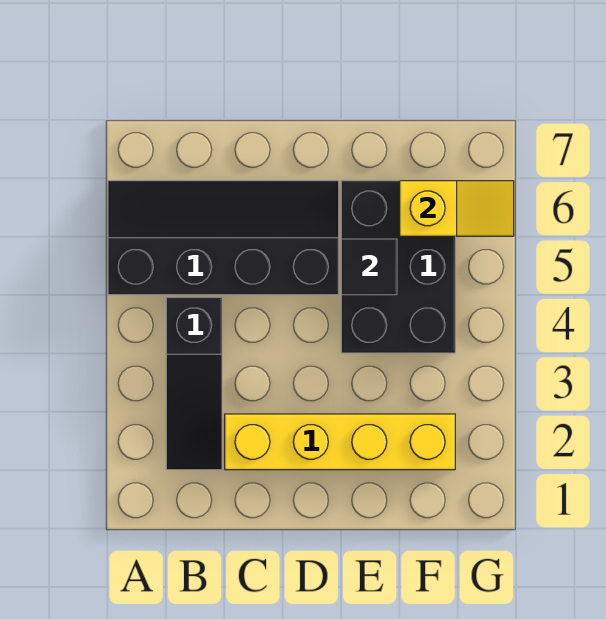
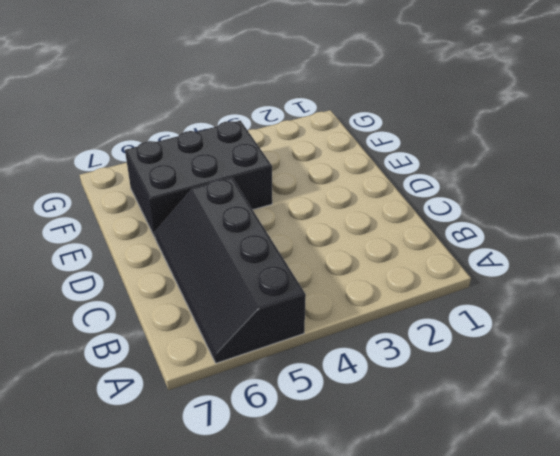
none -> black 1x3 slope [166,297,222,470]
none -> yellow 1x4 brick [225,414,455,470]

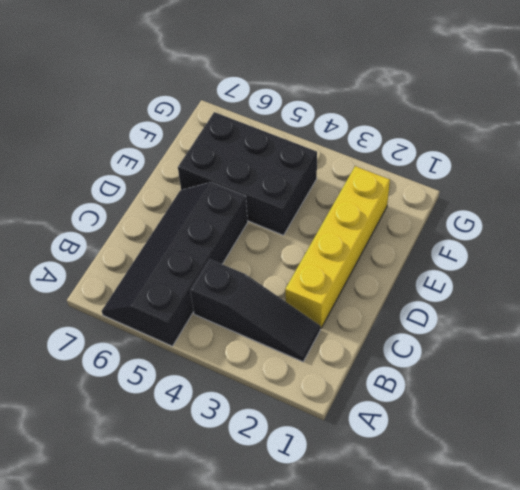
none -> black 1x1 tile [341,239,397,295]
none -> yellow 1x2 slope [400,181,514,236]

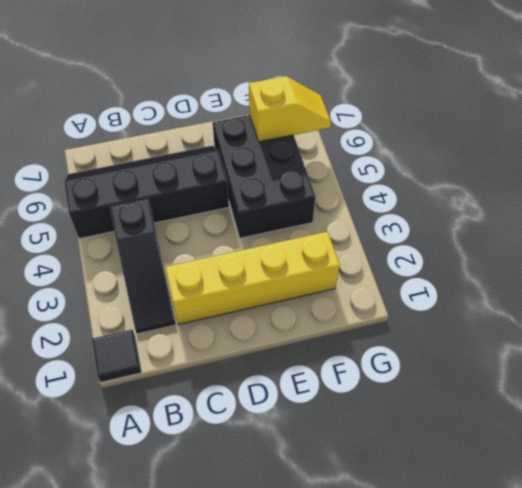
black 1x1 tile [92,330,141,382] -> black 1x1 tile moved to [341,239,397,295]

